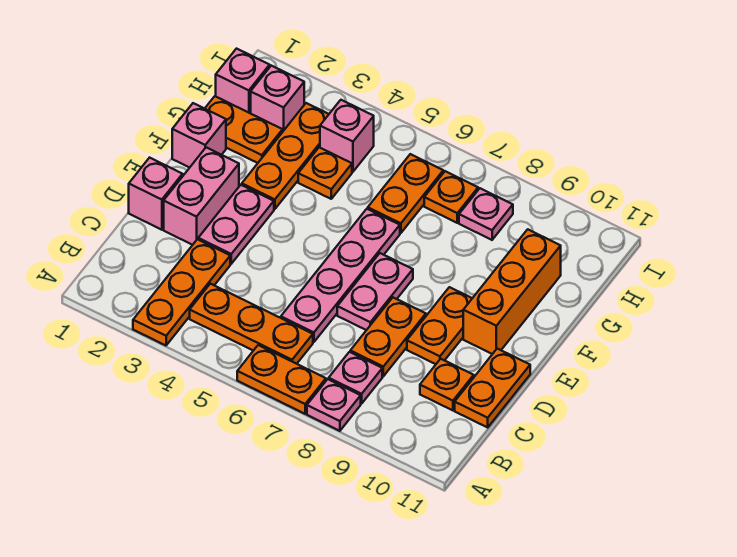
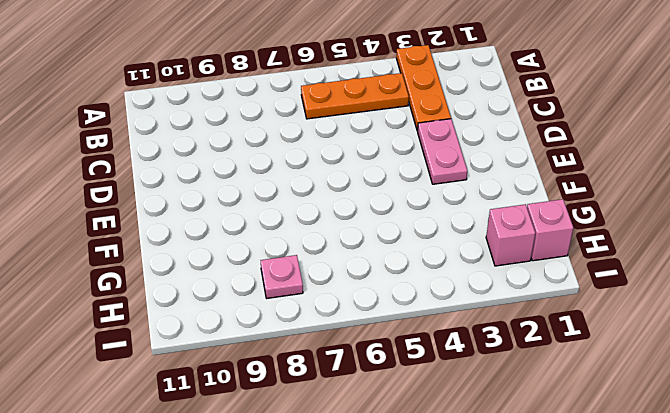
none -> orange 1x2 plate [237,345,326,414]
none -> pink 1x1 plate [307,379,361,431]
none -> pink 1x1 plate [329,352,382,404]

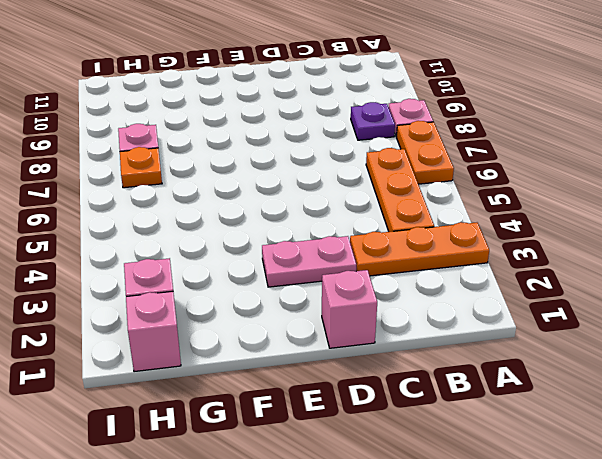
purple 1x1 plate [351,102,395,140] -> pink 1x1 plate [329,352,382,404]
none -> pink 1x4 plate [281,209,400,342]
none -> orange 1x2 plate [350,298,426,376]
none -> orange 1x1 plate [420,359,474,410]

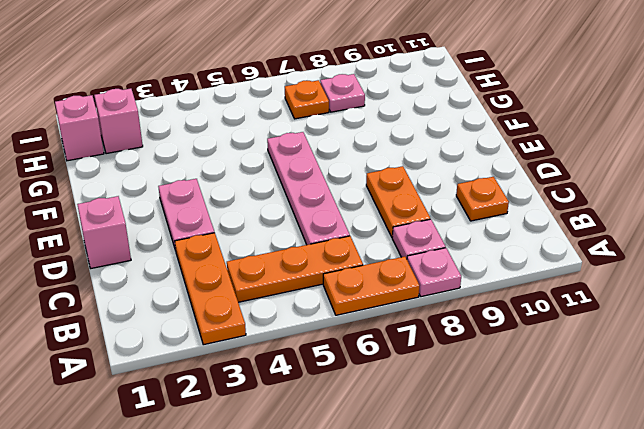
none -> orange 1x2 plate [455,349,530,427]
none -> pink 1x2 brick [164,148,239,245]
none -> pink 1x2 plate [337,253,413,330]

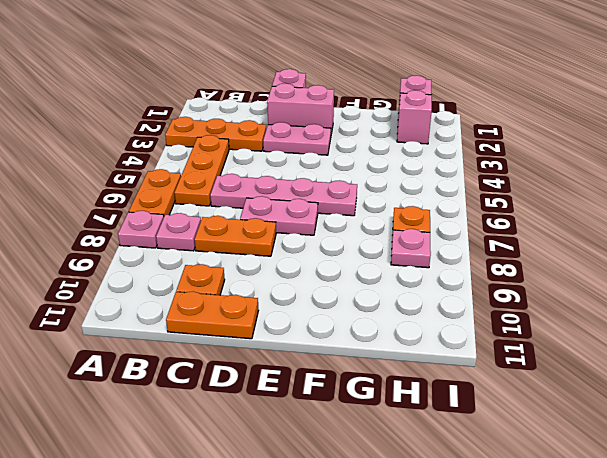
none -> orange 1x2 plate [407,287,472,364]
none -> orange 1x3 brick [463,229,561,354]
none -> pink 1x1 brick [172,103,226,168]

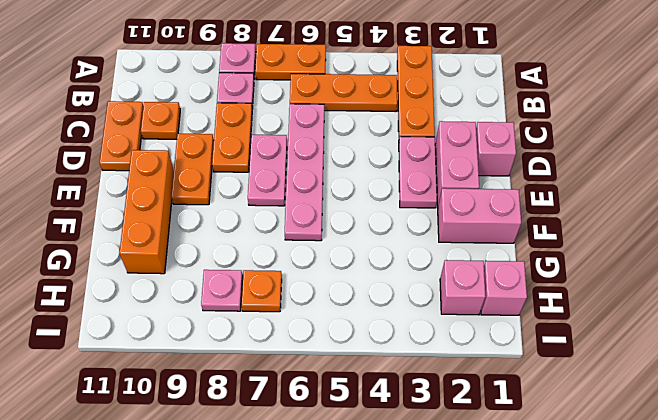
pink 1x2 brick [438,188,521,243] -> pink 1x1 brick [172,103,226,168]
none -> orange 1x3 plate [242,103,329,209]
none -> orange 1x2 plate [205,96,283,163]
none -> orange 1x1 plate [298,147,352,199]

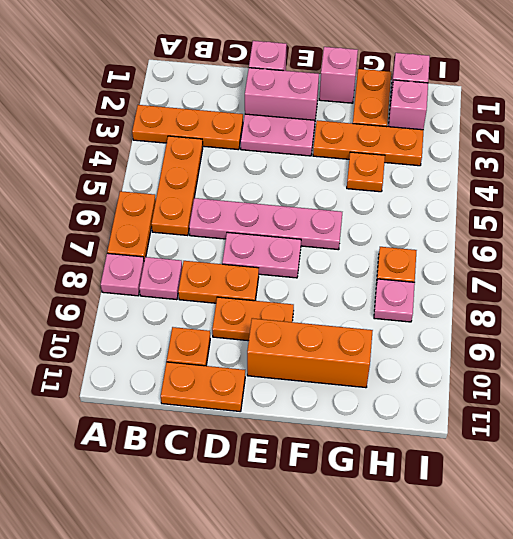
none -> orange 1x2 plate [368,154,443,233]
none -> pink 1x1 brick [320,100,374,172]

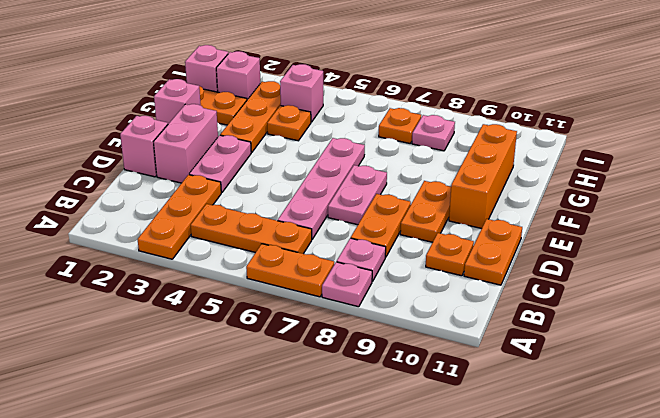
none -> orange 1x2 plate [368,154,443,233]

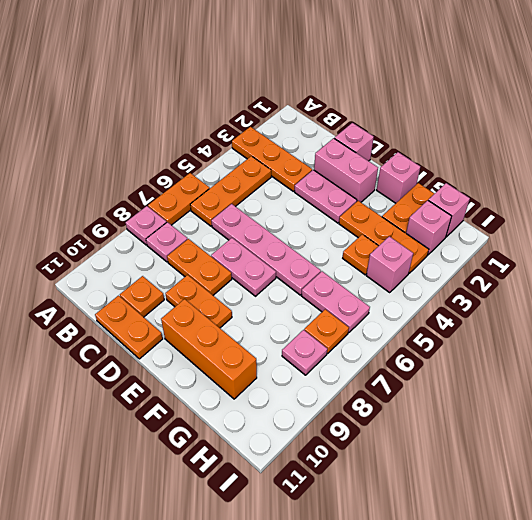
pink 1x2 plate [301,271,370,332] -> orange 1x2 plate [368,154,443,233]

